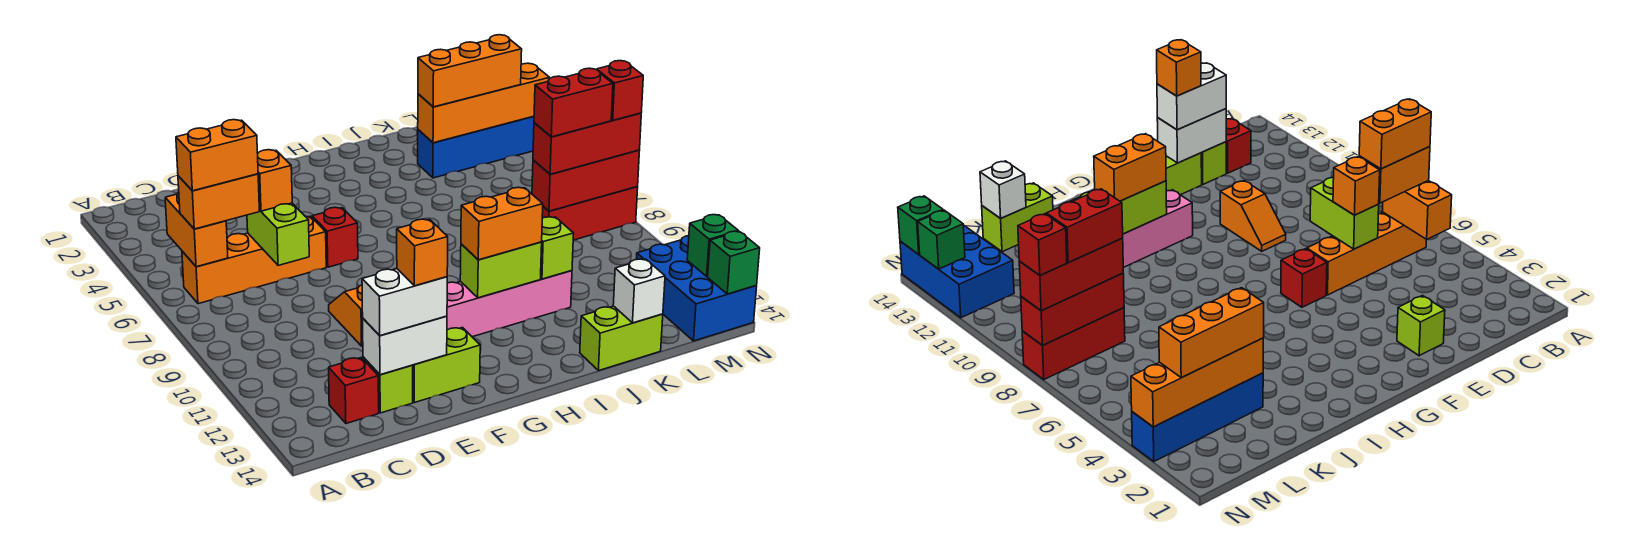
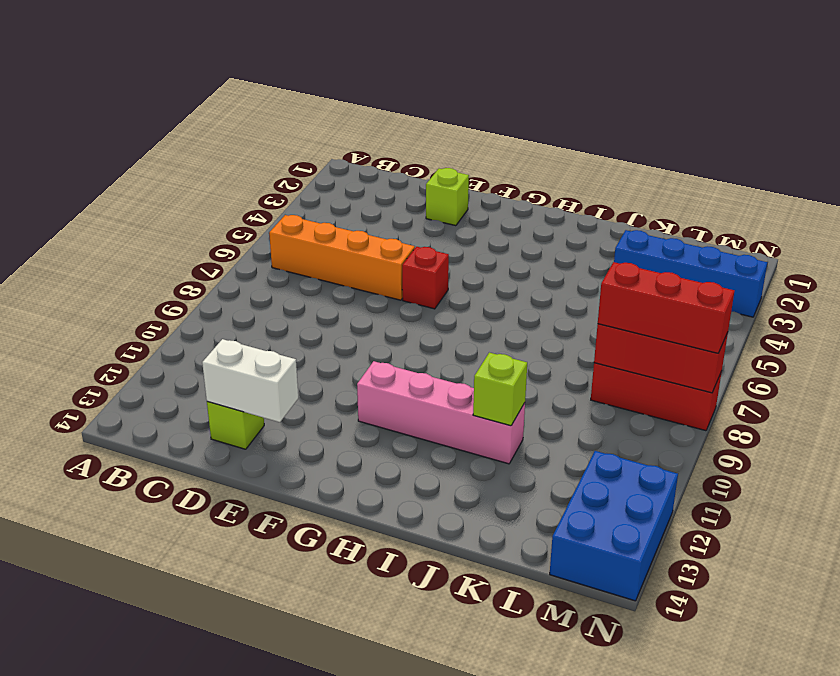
none -> red 1x1 brick [329,358,379,424]
none -> orange 1x2 slope [329,285,363,346]
none -> lime 1x2 brick [413,328,480,403]
none -> lime 1x2 brick [580,306,663,371]

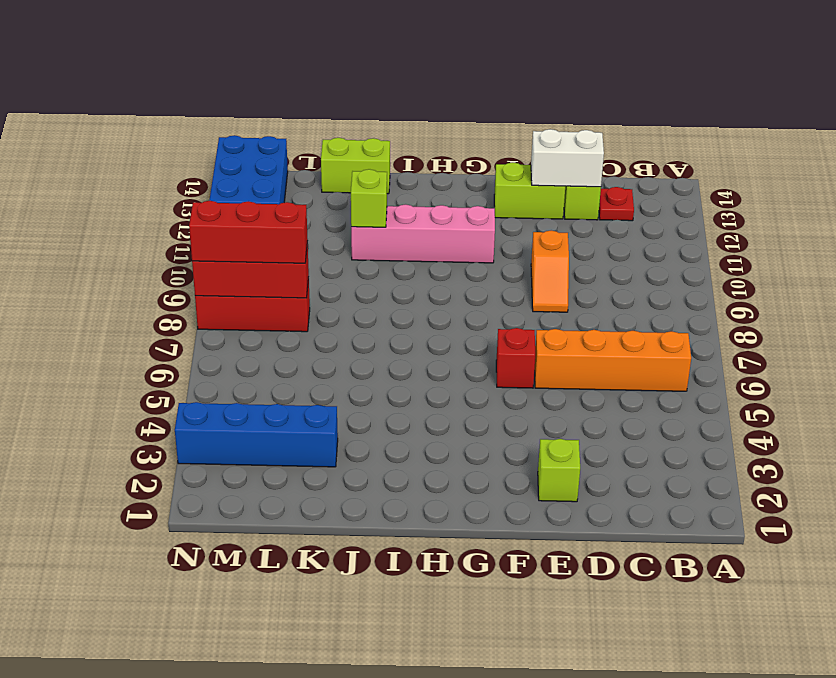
red 1x1 plate [599,187,634,221] -> red 1x1 brick [329,358,379,424]
none -> orange 1x2 brick [165,192,228,267]
none -> lime 1x2 brick [247,203,309,265]
none -> lime 1x2 brick [460,242,542,298]
none -> orange 1x4 brick [418,63,550,143]

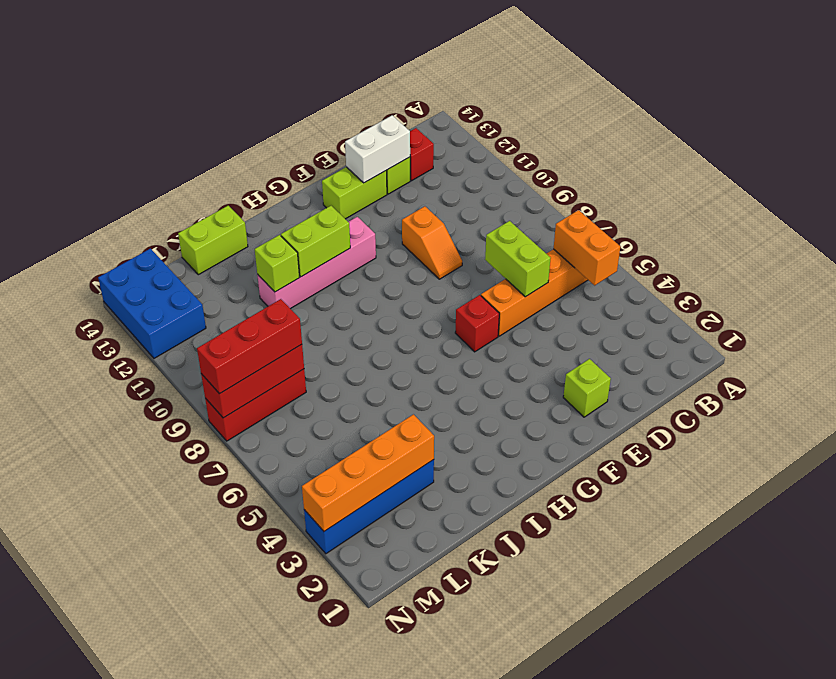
none -> white 1x1 brick [613,259,665,323]
none -> green 1x1 brick [687,215,739,276]
none -> green 1x1 brick [708,231,760,294]
none -> orange 1x2 brick [178,174,259,229]

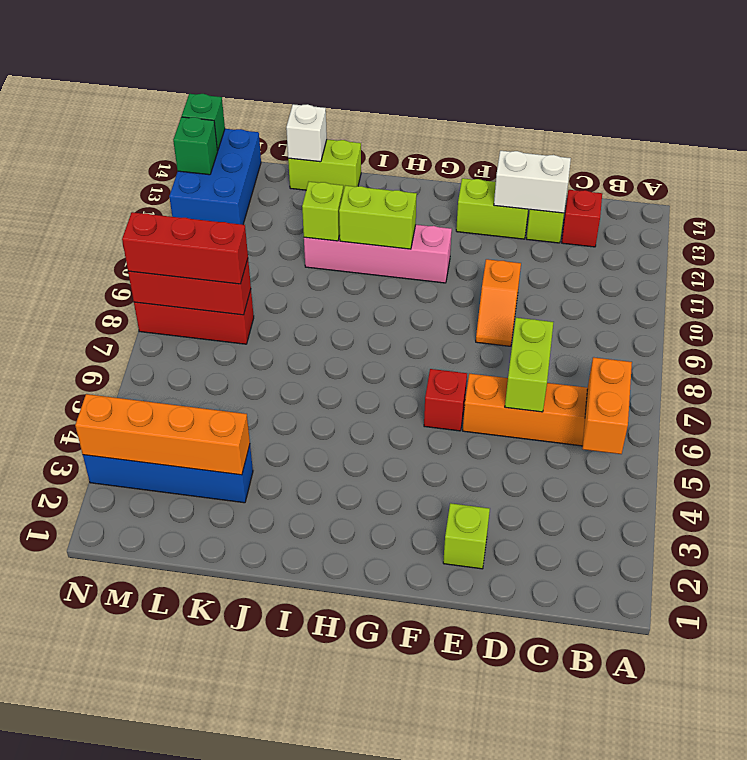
none -> orange 1x2 brick [178,174,259,229]
none -> orange 1x1 brick [258,150,292,211]
none -> white 1x2 brick [362,269,447,336]
none -> orange 1x2 brick [461,187,543,260]

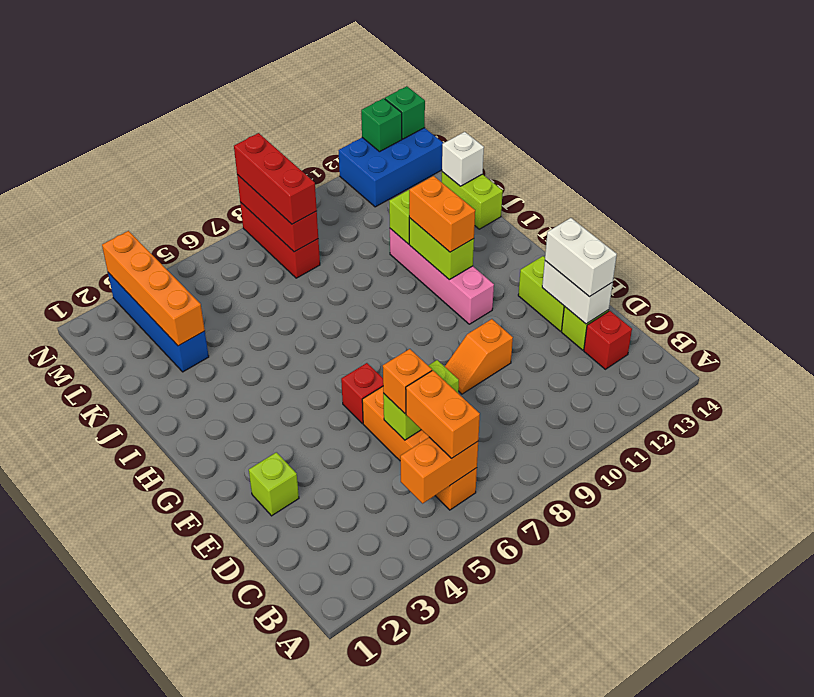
none -> orange 1x3 brick [418,35,522,107]
none -> orange 1x2 brick [176,120,258,191]
none -> orange 1x1 brick [397,219,448,286]
none -> red 1x2 brick [534,68,613,137]

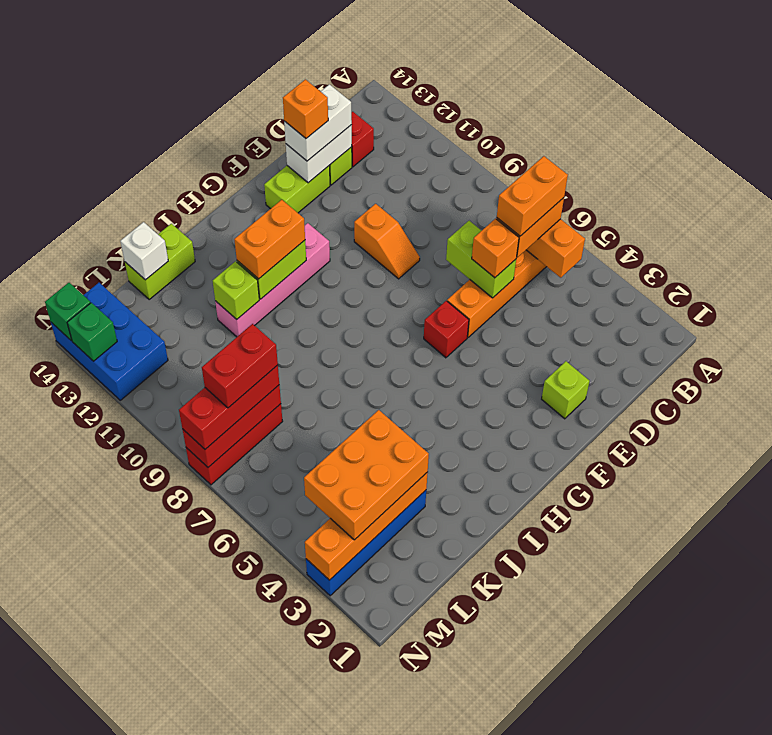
orange 2x3 brick [304,410,429,540] -> orange 1x3 brick [418,35,522,107]
none -> red 1x1 brick [596,61,643,120]

